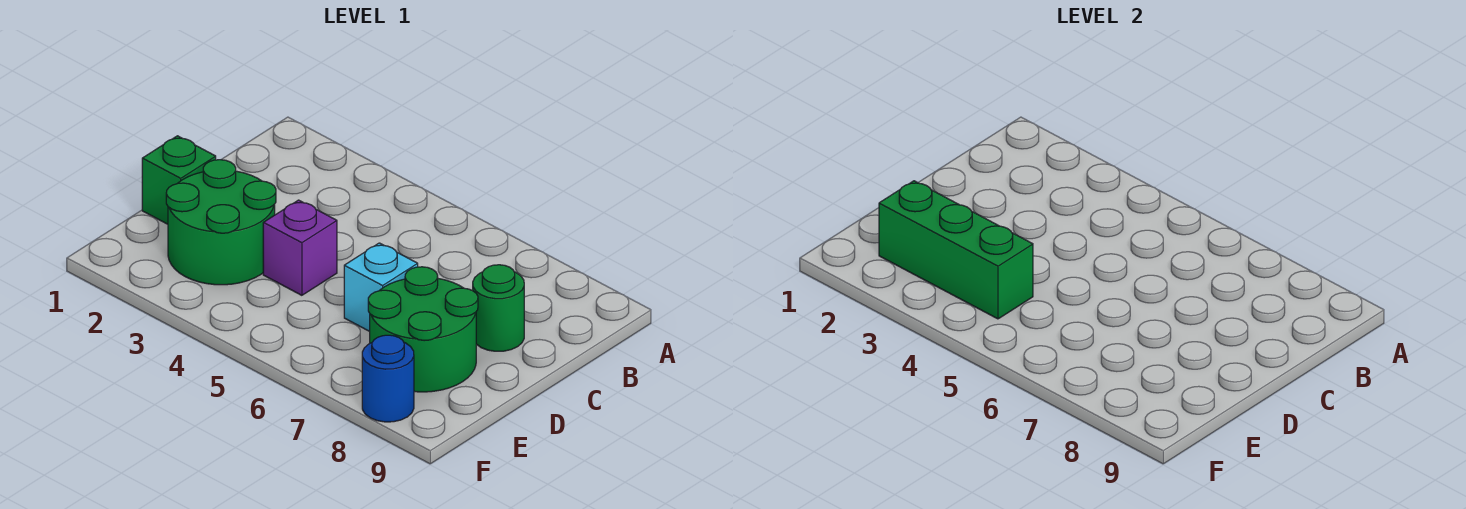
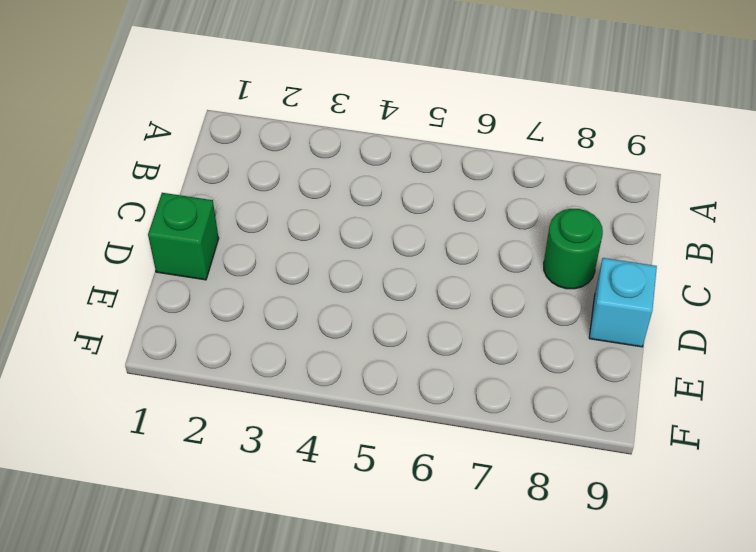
cyan 1x1 brick [589,258,657,347] -> cyan 1x1 brick moved to [344,243,418,331]
none -> green 2x2 round brick [166,160,276,285]
none -> purple 1x1 brick [263,200,337,295]

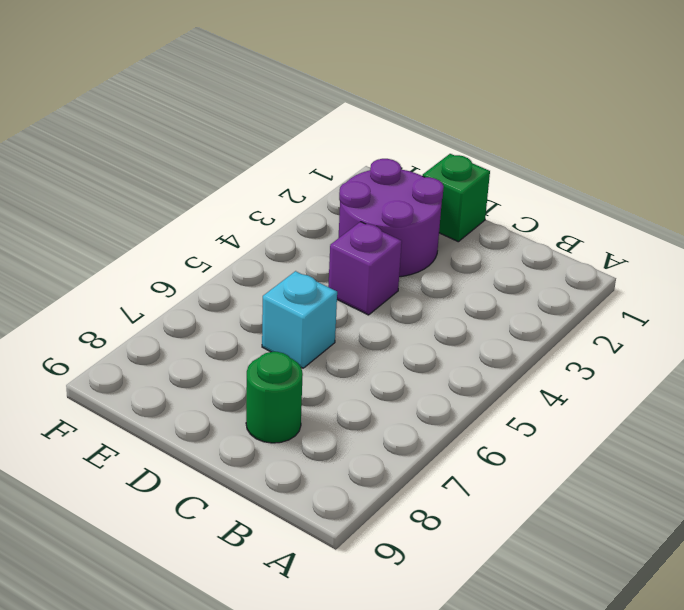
purple 2x2 round brick [339,159,444,277] -> green 2x2 round brick [166,160,276,285]
none -> green 2x2 round brick [368,267,478,392]
none -> blue 1x1 round brick [362,335,414,422]

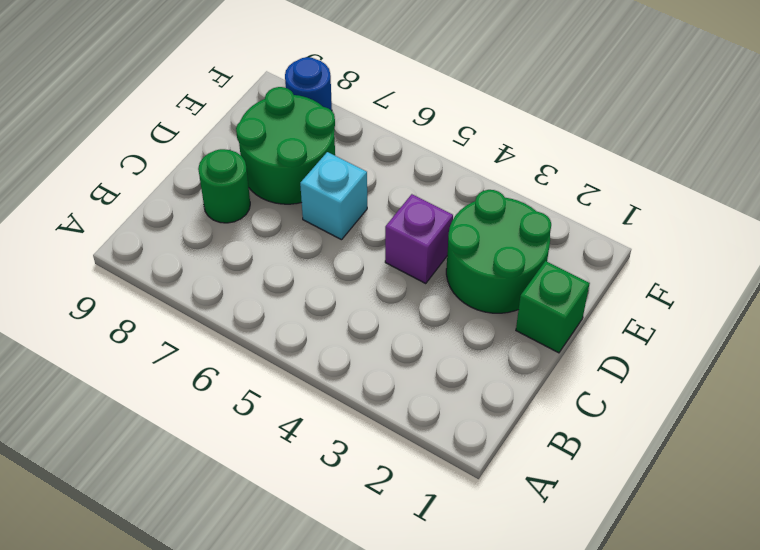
none -> green 1x3 brick [879,181,1033,319]

